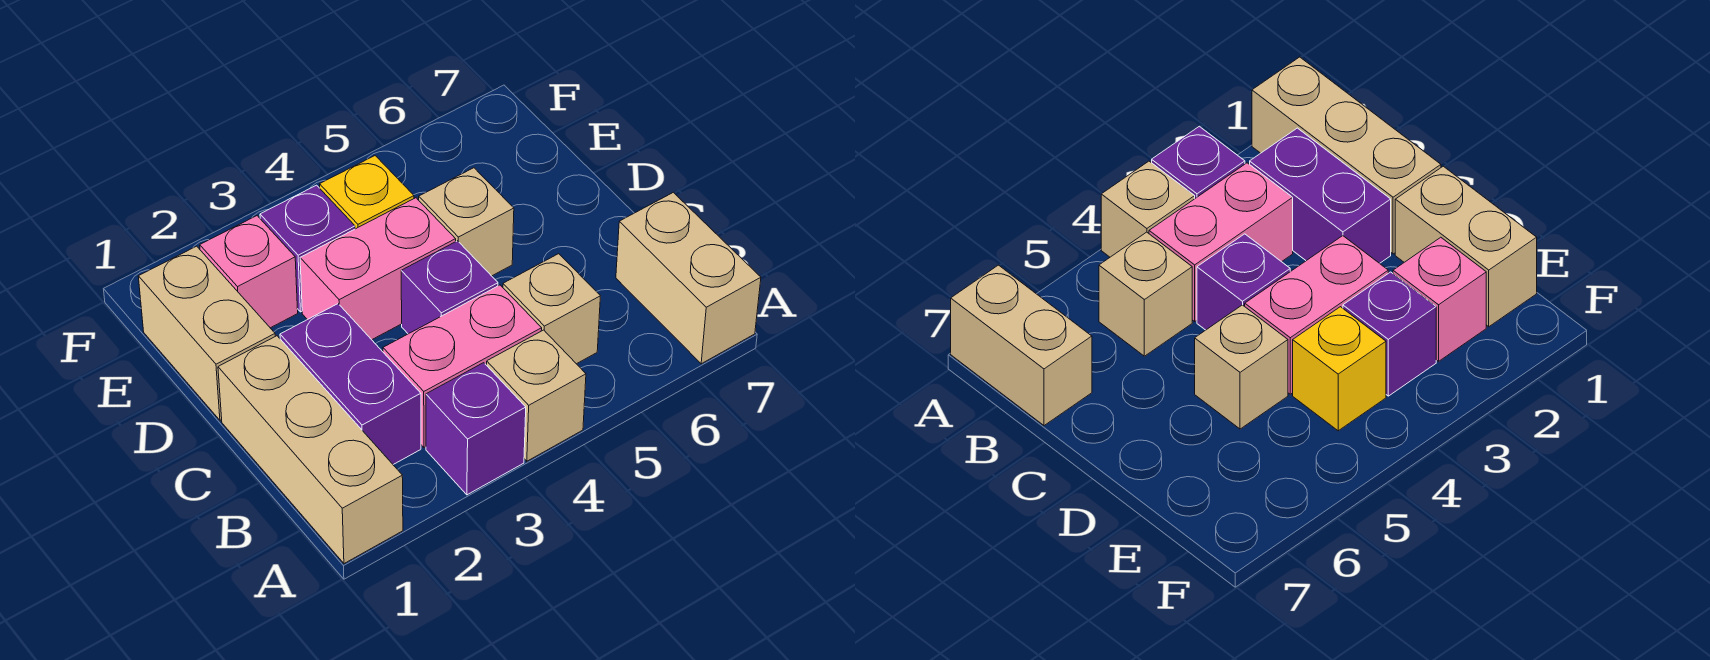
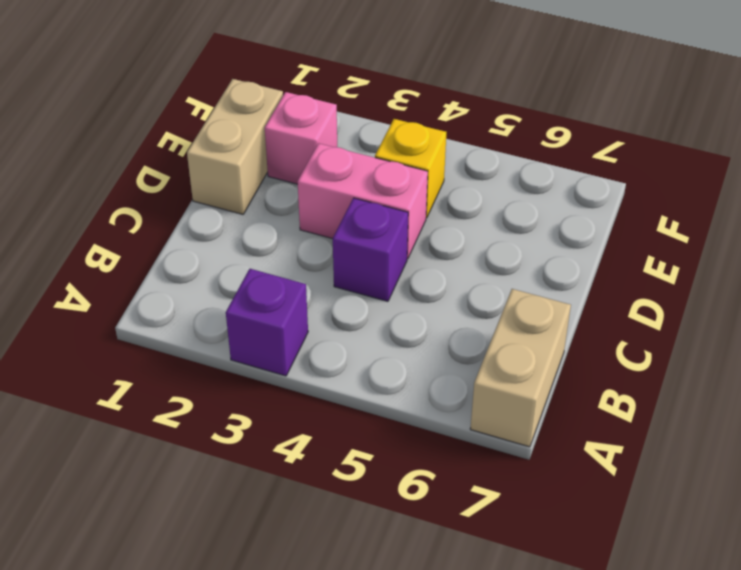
none -> tan 1x3 brick [218,336,403,564]
none -> tan 1x1 brick [487,330,586,461]
none -> purple 1x2 brick [280,304,421,465]

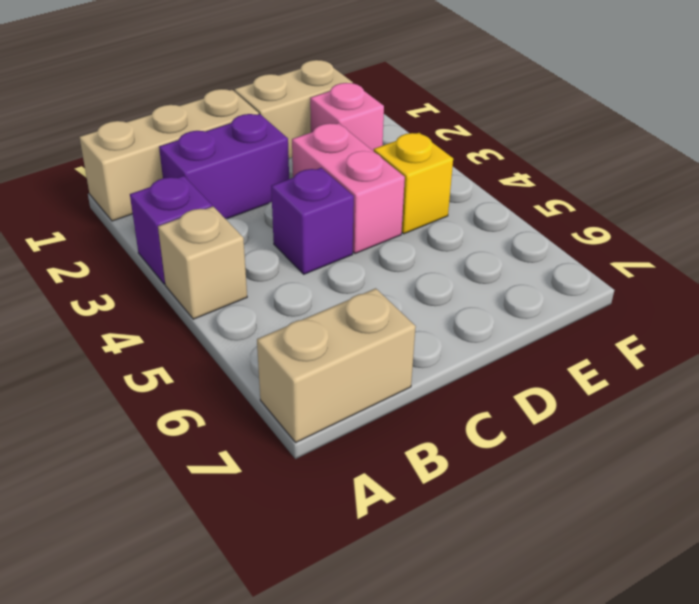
none -> pink 1x2 brick [383,285,542,447]
none -> tan 1x1 brick [503,254,600,364]
none -> tan 1x1 brick [419,168,514,276]

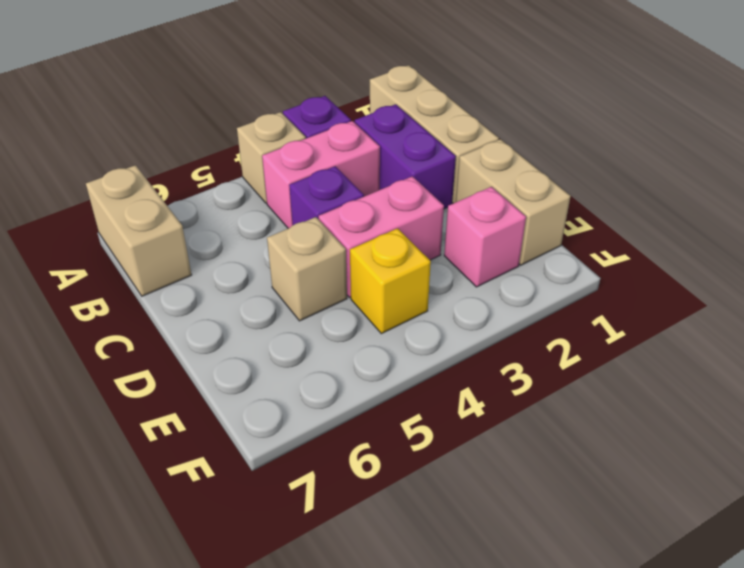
none -> tan 1x1 brick [503,254,600,364]
none -> purple 1x1 brick [260,185,355,312]

